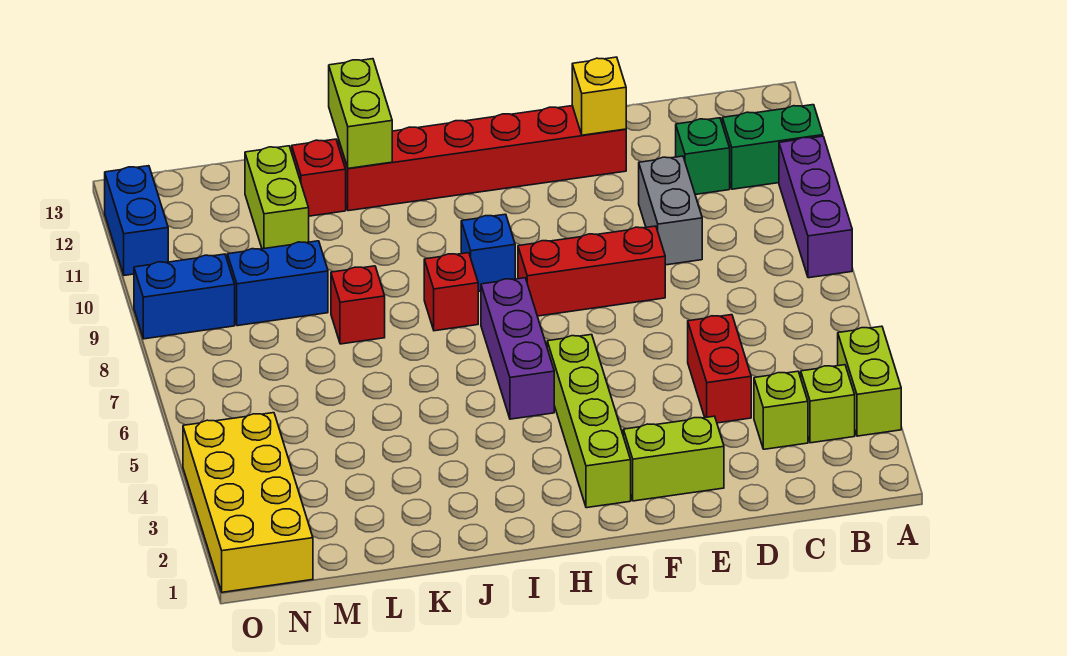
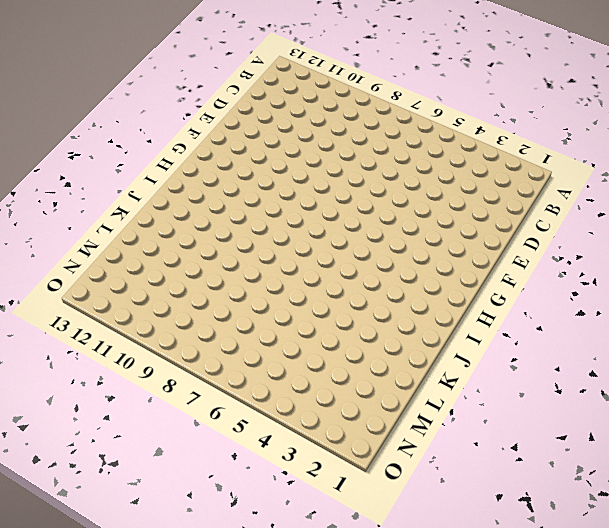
none -> lime 1x2 brick [838,326,901,436]
none -> purple 1x3 brick [779,136,852,278]
none -> green 1x2 brick [722,105,823,189]

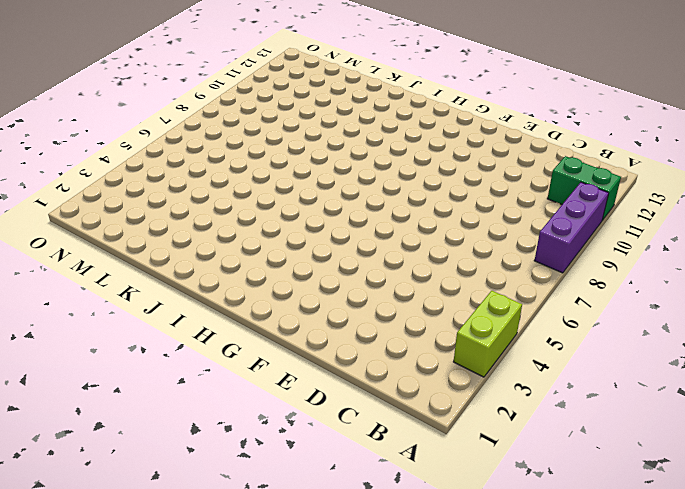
none -> lime 1x1 brick [801,365,855,443]
none -> lime 1x1 brick [754,371,808,449]
none -> green 1x1 brick [676,118,730,195]

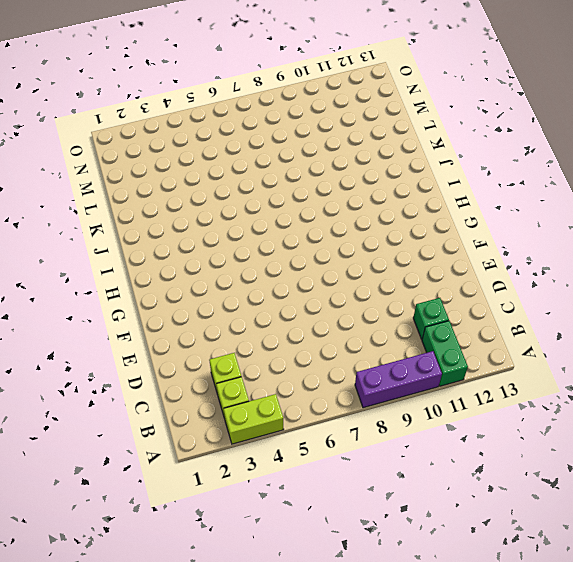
none -> red 1x2 brick [688,315,751,423]
none -> grey 1x2 brick [639,156,702,265]
none -> lime 1x2 brick [623,416,724,501]

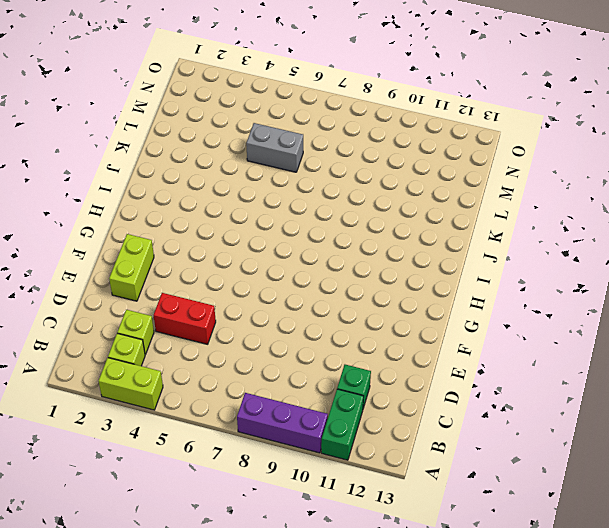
grey 1x2 brick [246,123,303,172] -> grey 1x2 brick moved to [639,156,702,265]
none -> red 1x3 brick [518,226,665,316]
none -> red 1x6 brick [338,106,626,211]
none -> lime 1x4 brick [547,334,631,508]

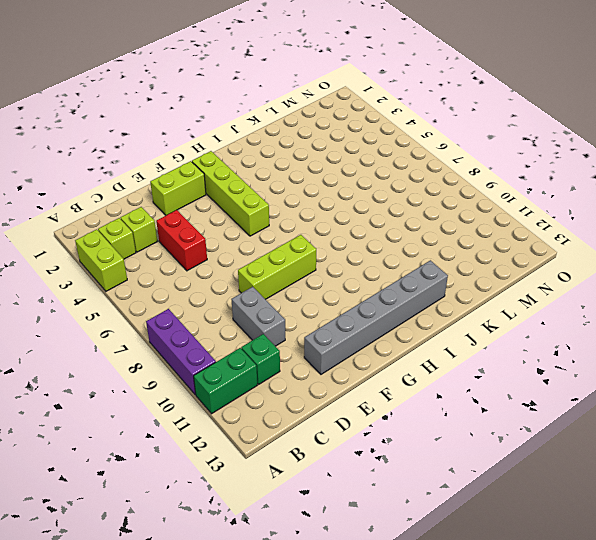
lime 1x3 brick [238,235,316,299] -> red 1x3 brick [518,226,665,316]
grey 1x6 brick [304,260,448,374] -> red 1x6 brick [338,106,626,211]
none -> purple 1x3 brick [481,278,554,419]
none -> blue 1x1 brick [461,214,515,291]
none -> red 1x1 brick [424,253,478,331]

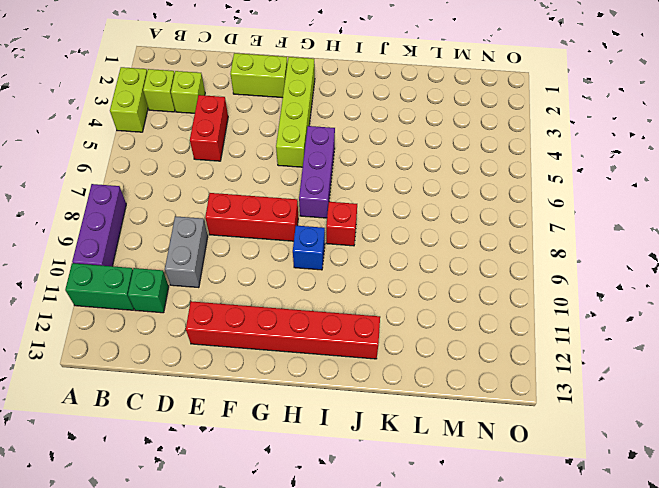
none -> red 1x1 brick [331,266,385,344]
none -> red 1x1 brick [292,139,346,216]
none -> blue 1x2 brick [227,241,328,326]

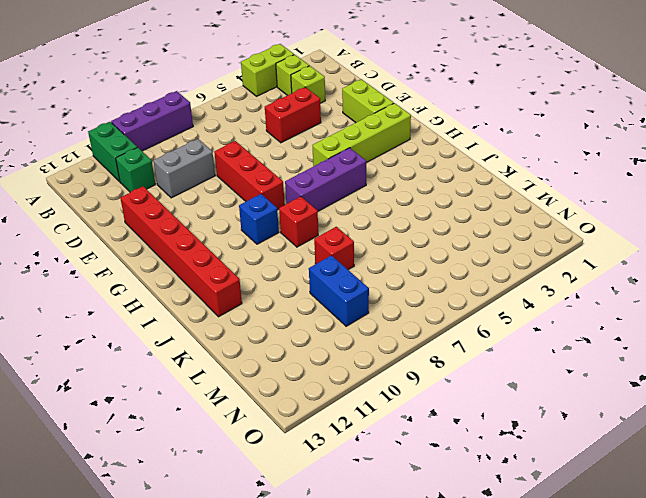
none -> red 1x1 brick [292,139,346,216]
none -> lime 1x2 brick [245,146,309,249]
none -> yellow 2x4 brick [183,413,313,592]

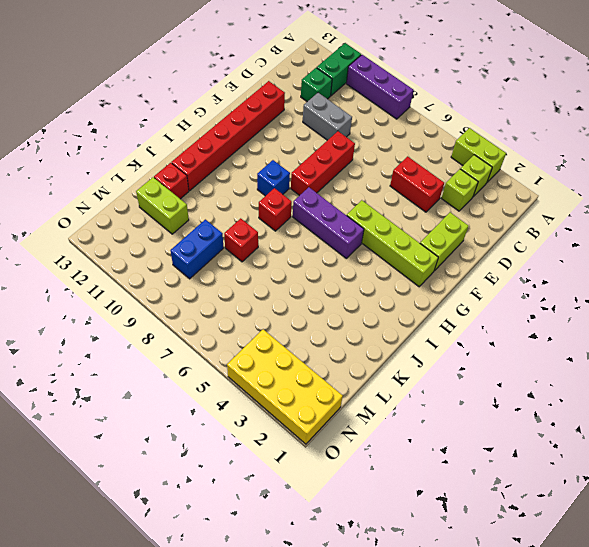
none -> blue 1x2 brick [134,254,235,339]
none -> blue 1x2 brick [105,166,168,275]
none -> yellow 1x1 brick [572,57,626,135]

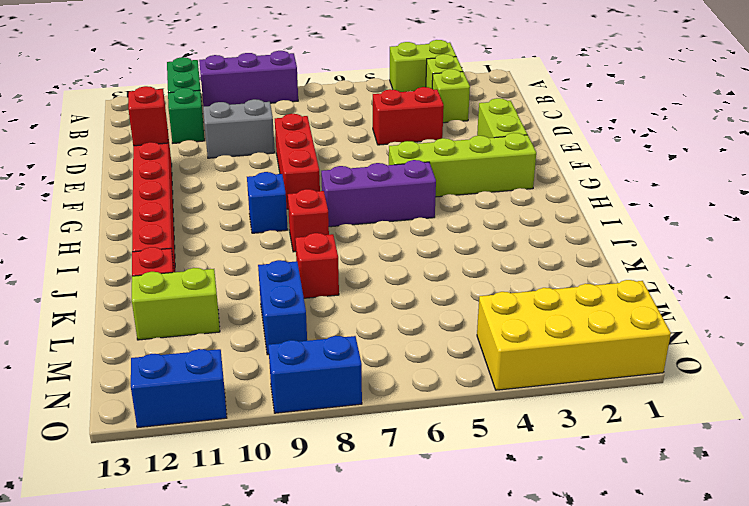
red 1x1 brick [128,86,168,146] -> yellow 1x1 brick [572,57,626,135]
blue 1x2 brick [268,336,362,413] -> blue 1x2 brick turned to [134,254,235,339]
none -> lime 1x2 brick [329,59,392,168]

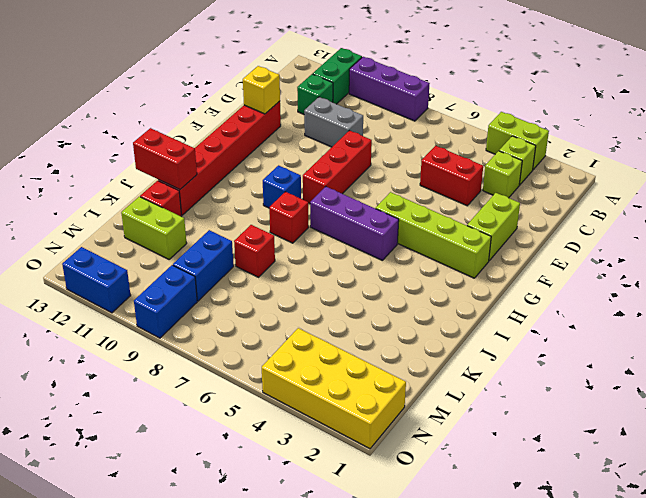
red 1x2 brick [133,128,197,190] -> lime 1x2 brick [329,59,392,168]

